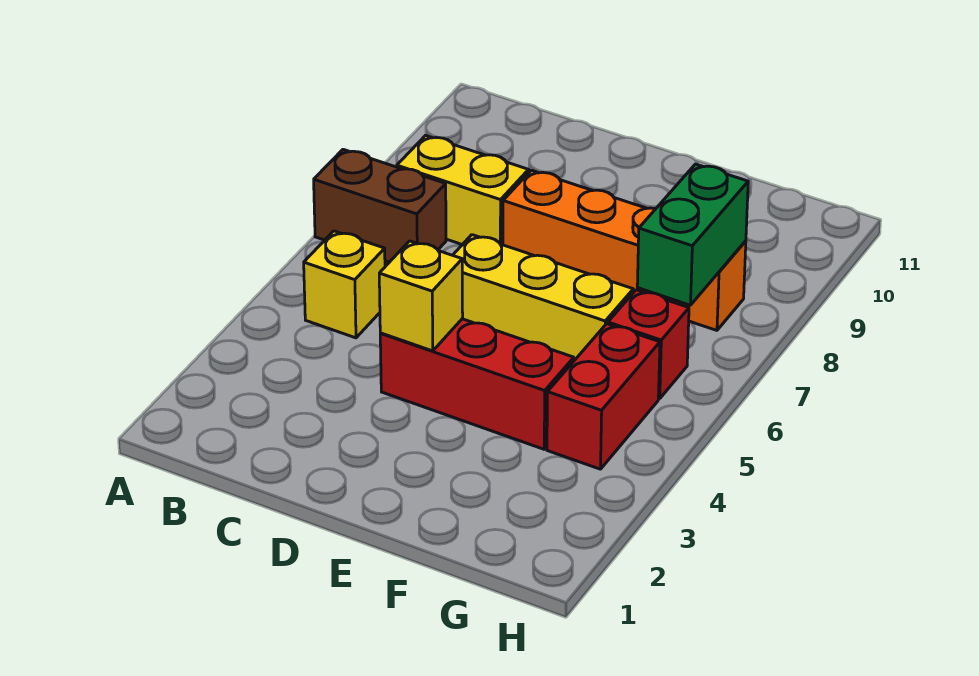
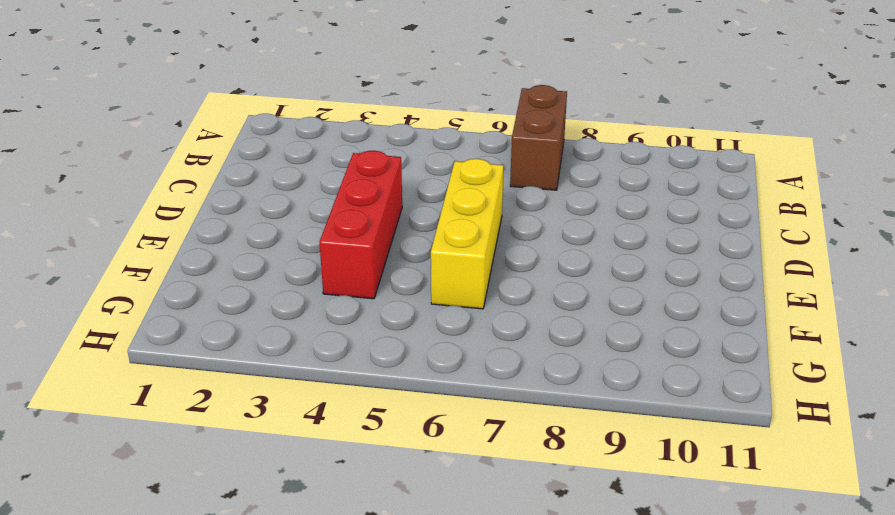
none -> yellow 1x1 brick [304,231,385,338]
none -> yellow 1x2 brick [397,136,529,245]

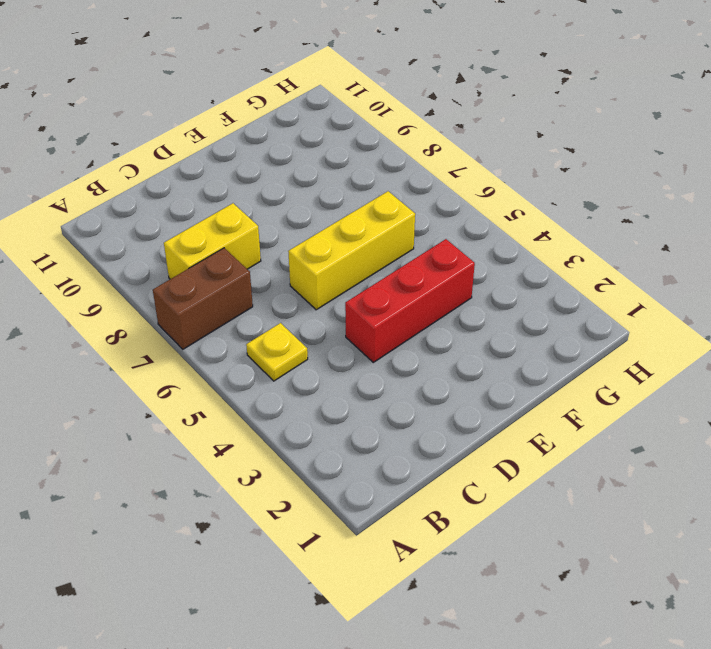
yellow 1x1 plate [246,323,308,381] -> yellow 1x1 brick [304,231,385,338]
none -> orange 1x4 brick [503,170,746,330]
none -> red 1x2 brick [547,324,660,469]

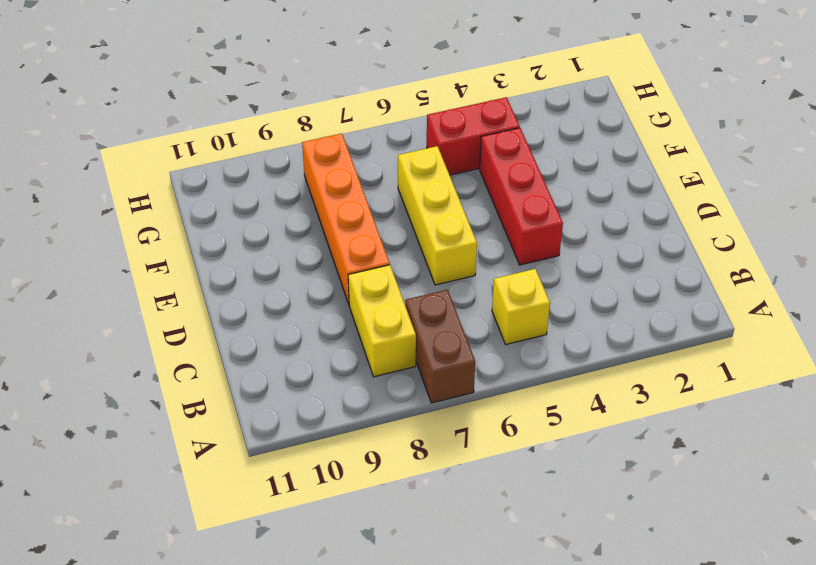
none -> red 1x1 brick [608,290,689,399]
none -> yellow 1x1 brick [379,241,463,351]

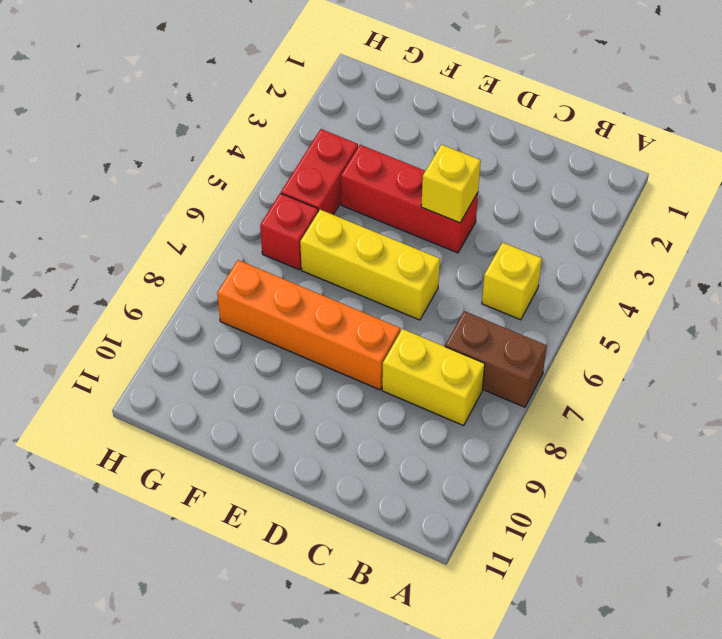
none -> green 1x2 brick [637,164,748,305]

